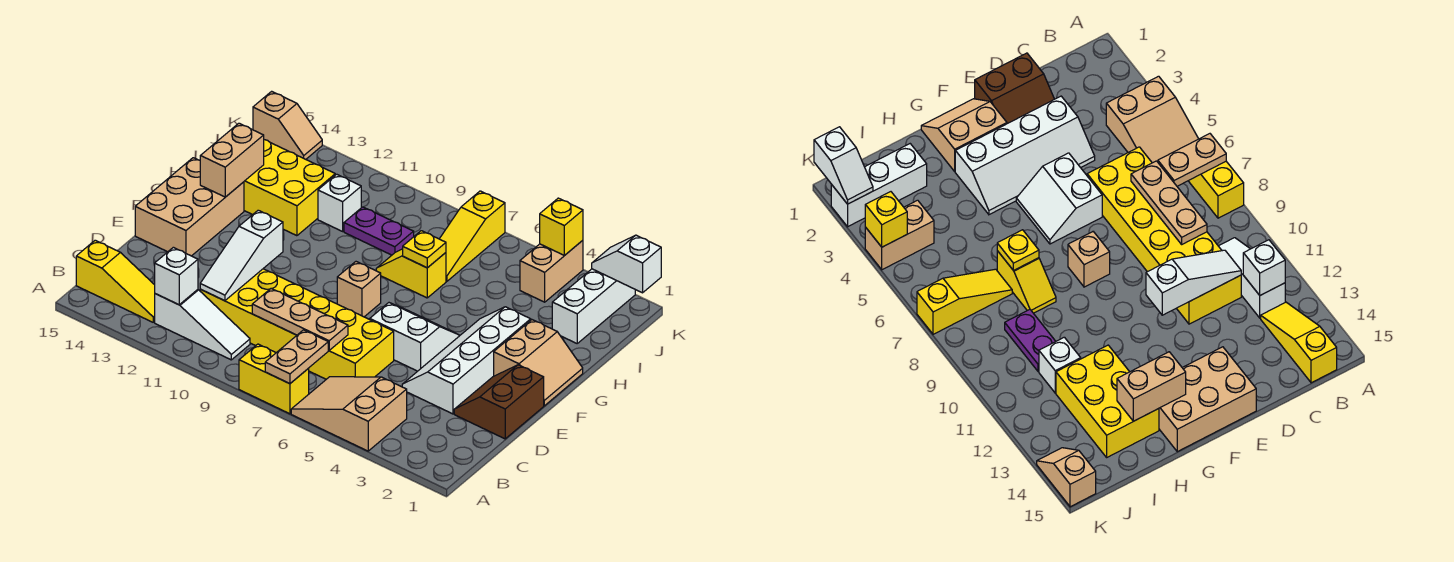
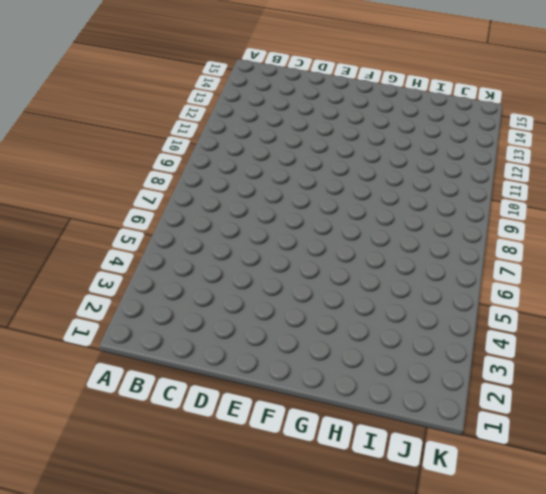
none -> tan 2x3 slope [291,377,407,451]
none -> yellow 1x2 brick [239,344,309,414]
none -> white 1x3 slope [155,290,250,360]

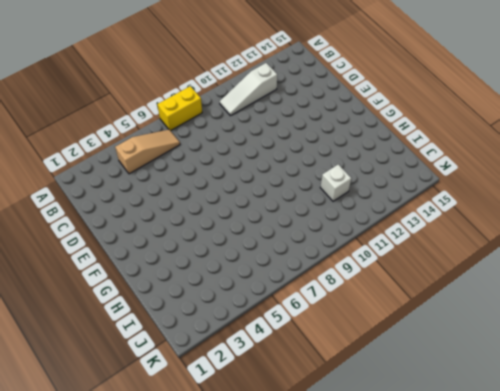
tan 1x3 slope [115,130,180,174] -> tan 2x3 slope [291,377,407,451]
none -> yellow 1x3 slope [76,240,155,322]
none -> yellow 2x6 brick [200,269,394,379]
none -> brown 2x2 slope [454,365,544,439]

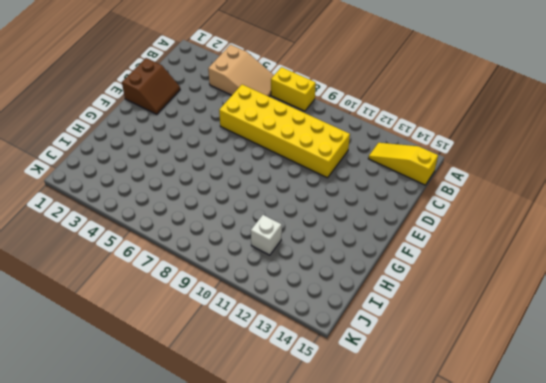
none -> white 1x3 slope [155,290,250,360]
none -> white 2x4 slope [402,307,531,414]
none -> white 2x2 slope [370,303,459,371]

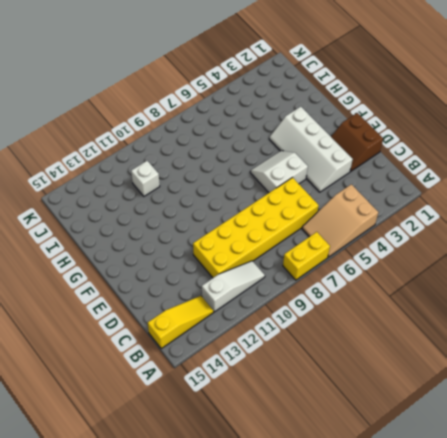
none -> tan 2x3 brick [135,158,244,256]
none -> tan 2x2 slope [494,320,583,406]
none -> tan 1x1 brick [337,262,381,317]

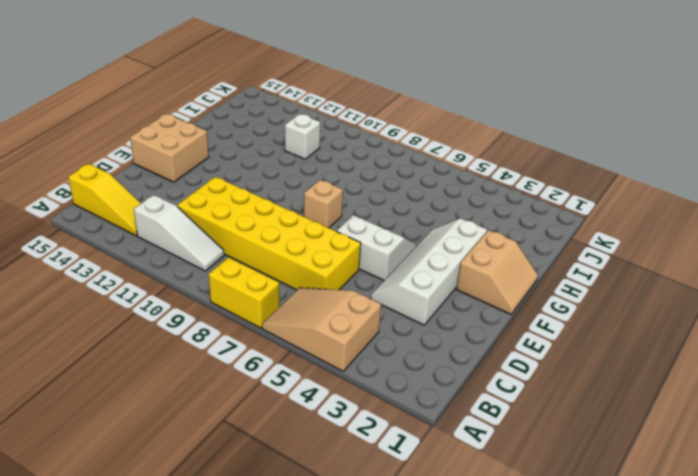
tan 2x2 brick [130,114,209,182] -> tan 2x3 brick [135,158,244,256]
none -> brown 2x2 slope [454,365,544,439]
none -> yellow 1x2 slope [376,249,446,298]
none -> yellow 2x3 brick [244,140,335,236]

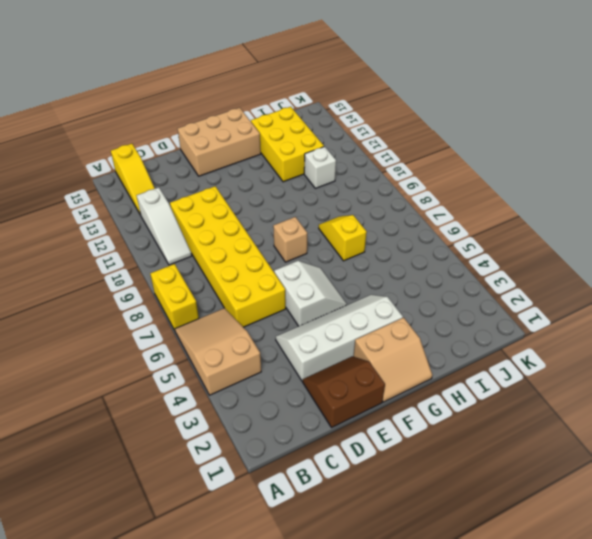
none -> white 1x3 brick [552,269,635,343]
none -> yellow 1x3 slope [440,191,505,281]
none -> purple 1x2 plate [344,207,414,255]

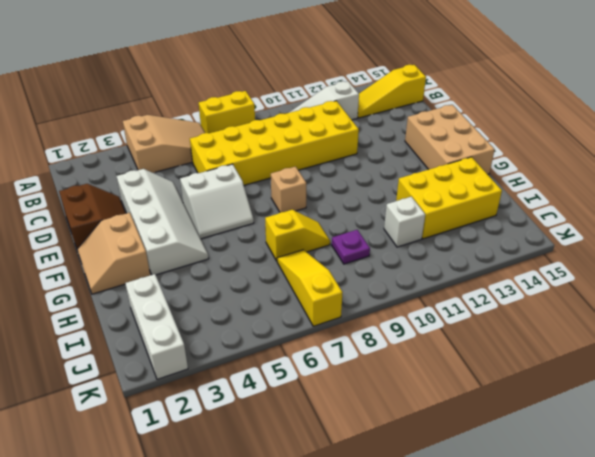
purple 1x1 plate [332,230,370,264] -> purple 1x2 plate [344,207,414,255]
none -> tan 1x2 brick [520,240,583,302]
none -> tan 1x2 slope [253,91,322,159]
none -> tan 1x2 plate [265,330,329,384]

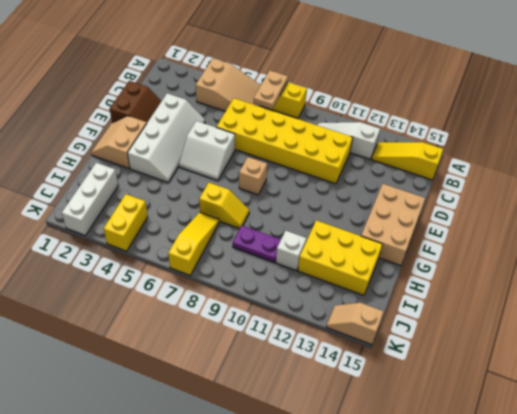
yellow 1x2 brick [104,194,148,251] -> tan 1x2 brick [520,240,583,302]
none -> white 1x1 brick [155,247,198,305]
none -> tan 1x3 plate [252,289,348,350]
none -> white 1x3 slope [200,210,283,301]

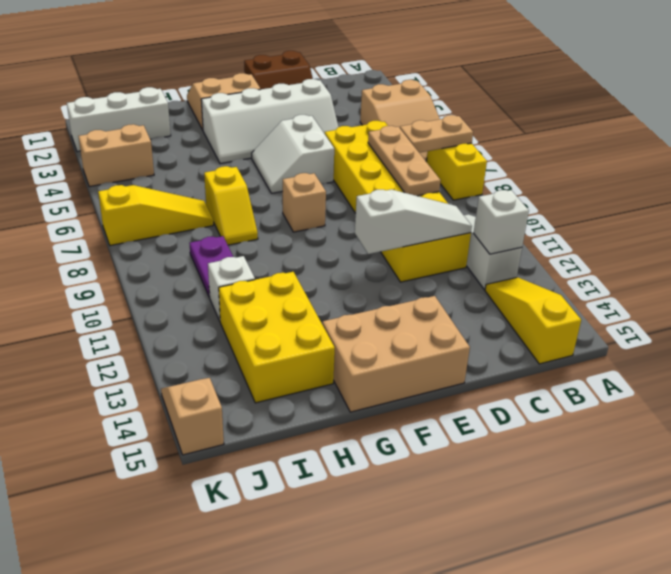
none -> tan 1x2 brick [200,123,264,197]
none -> yellow 1x1 plate [403,231,446,268]
none -> white 1x2 slope [592,235,661,293]

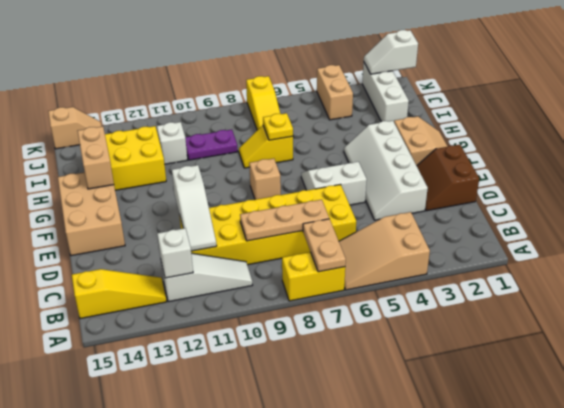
none -> yellow 1x1 brick [540,198,583,256]

